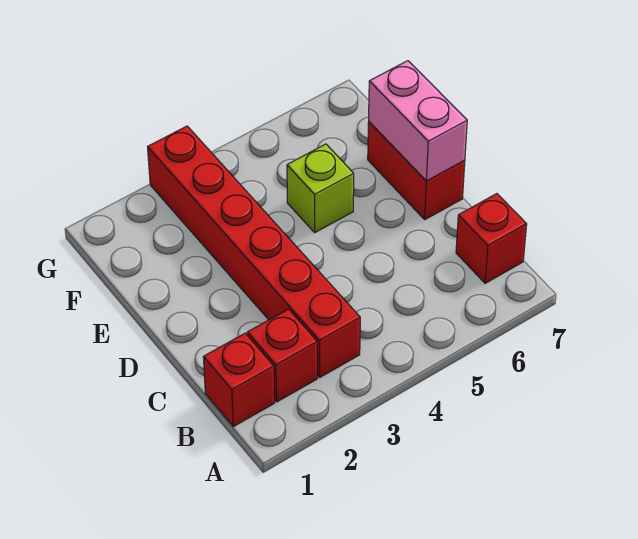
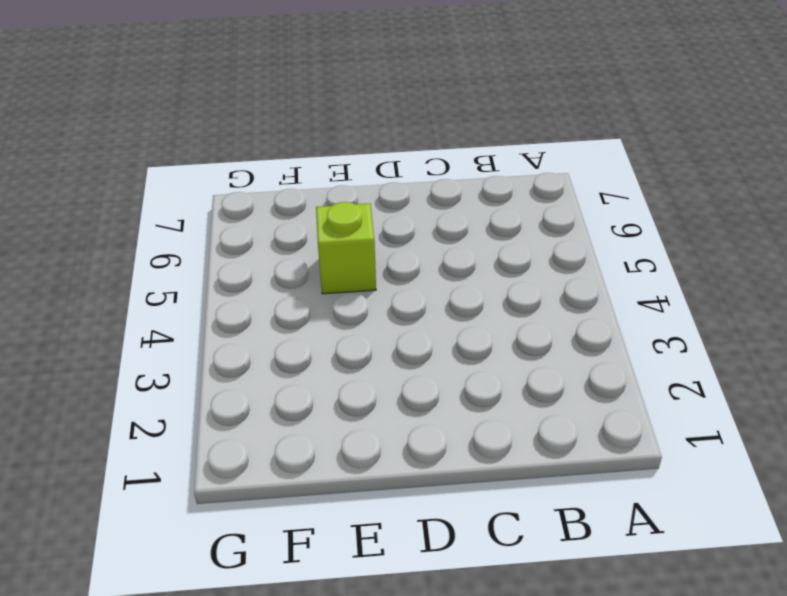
none -> red 1x1 brick [204,333,275,427]
none -> red 1x1 brick [247,309,317,402]

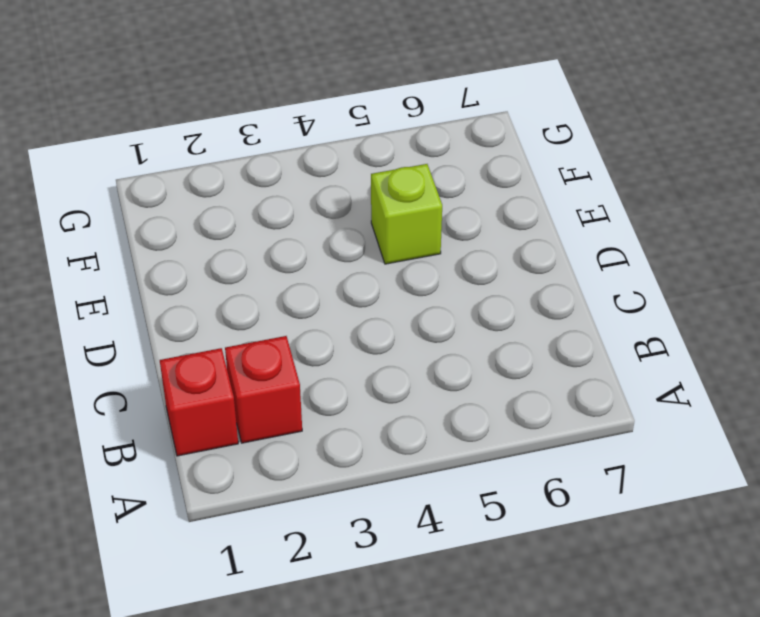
none -> red 1x6 brick [148,126,360,377]
none -> red 1x1 brick [456,194,527,283]

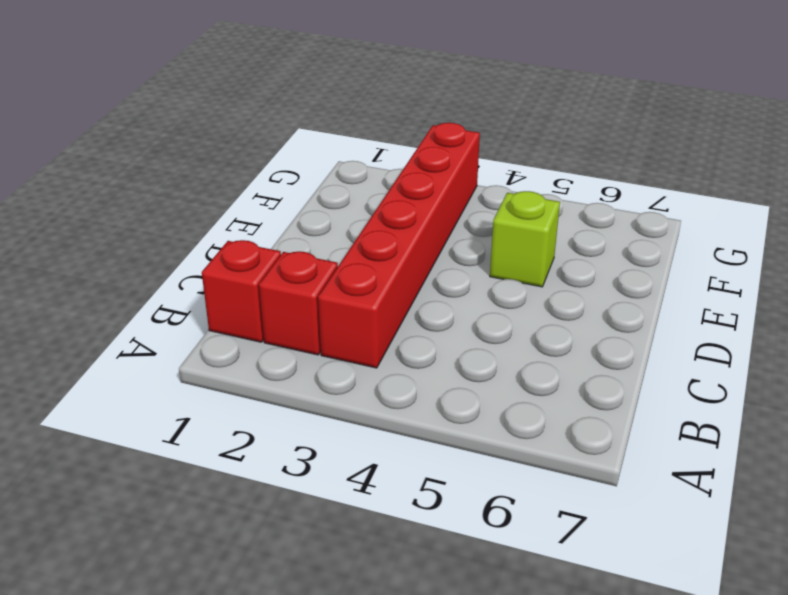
none -> red 1x1 brick [456,194,527,283]
none -> red 1x2 brick [368,122,465,219]

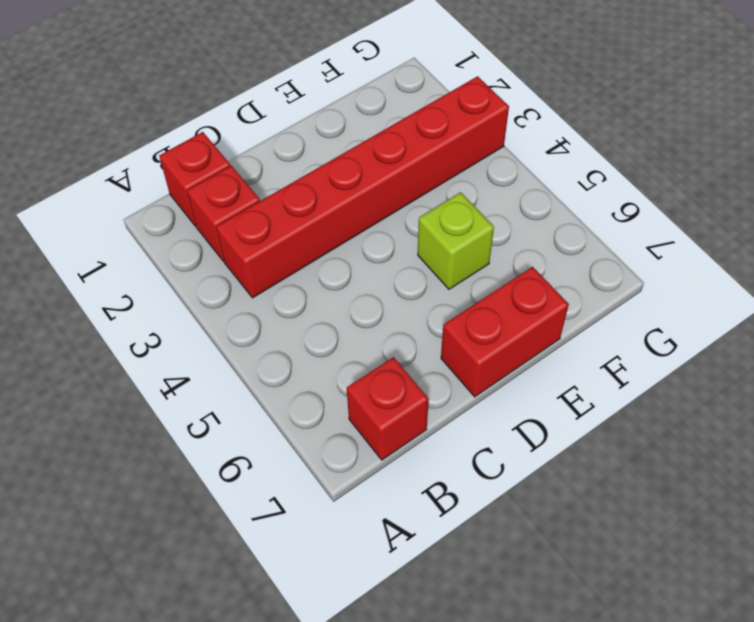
none -> pink 1x2 brick [369,61,467,181]

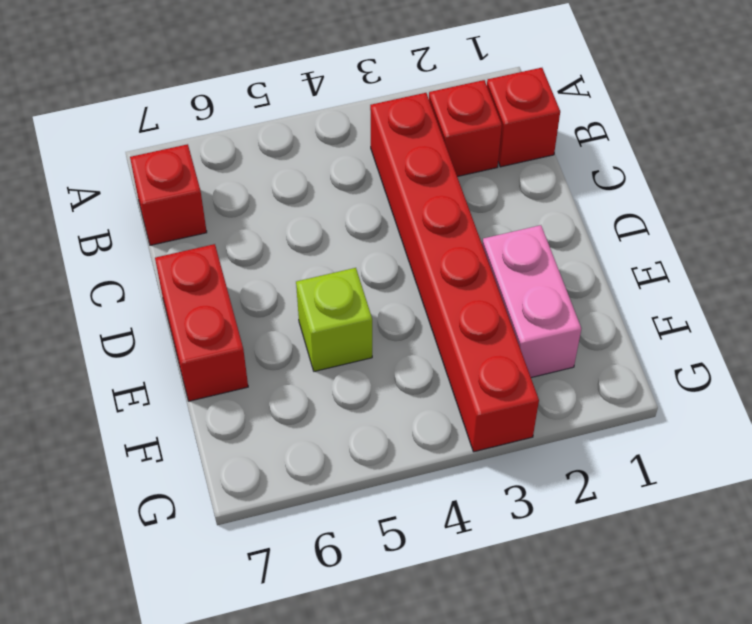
pink 1x2 brick [482,225,581,378] -> pink 1x2 brick moved to [369,61,467,181]

